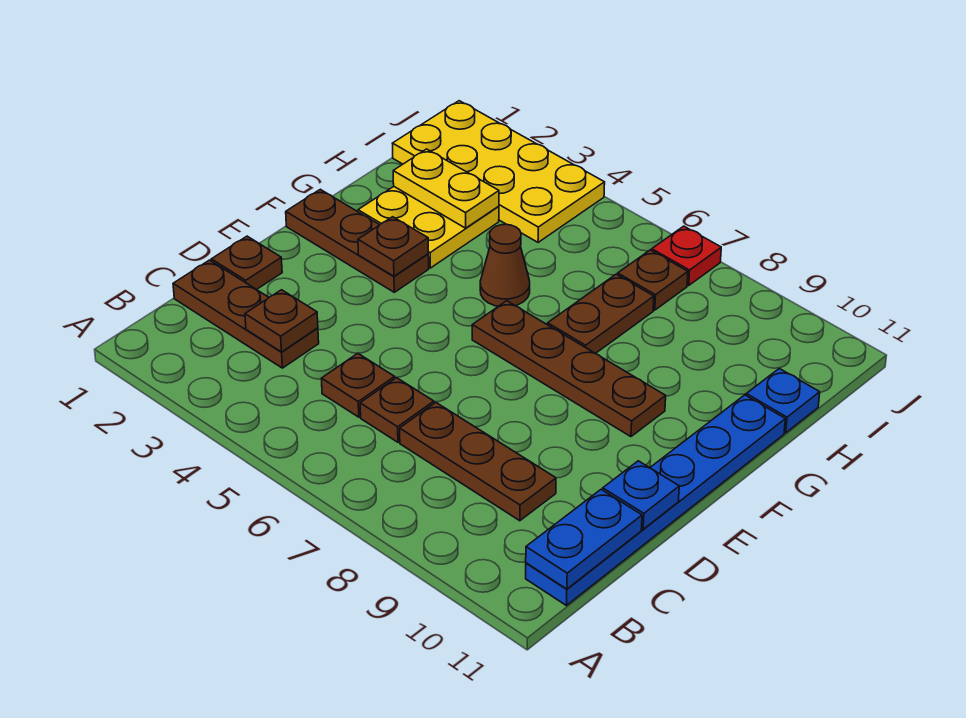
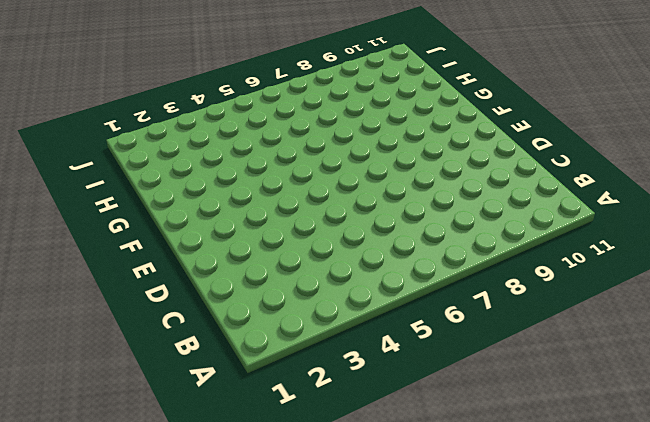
none -> blue 1x6 plate [526,395,785,605]
none -> brown 1x3 plate [173,260,319,368]
none -> brown 1x1 plate [321,353,395,417]

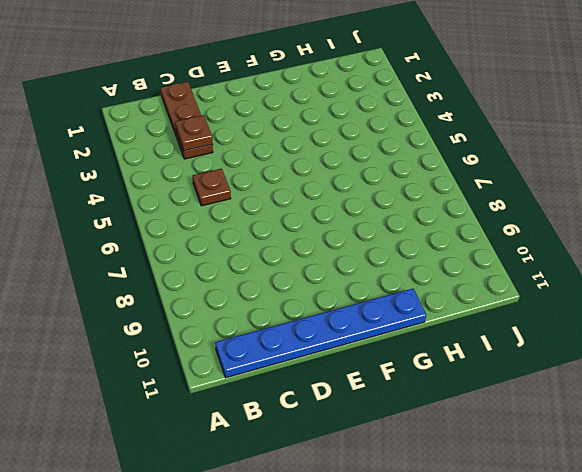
none -> brown 1x1 plate [360,378,434,442]
none -> brown 1x3 plate [400,403,556,521]
none -> brown 1x1 plate [211,236,282,290]

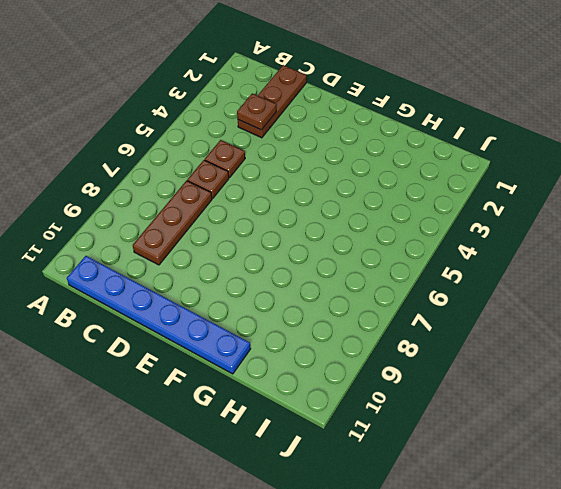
none -> brown 1x1 plate [211,236,282,290]
none -> brown 1x3 plate [286,189,429,292]
none -> brown 1x4 plate [472,301,666,437]

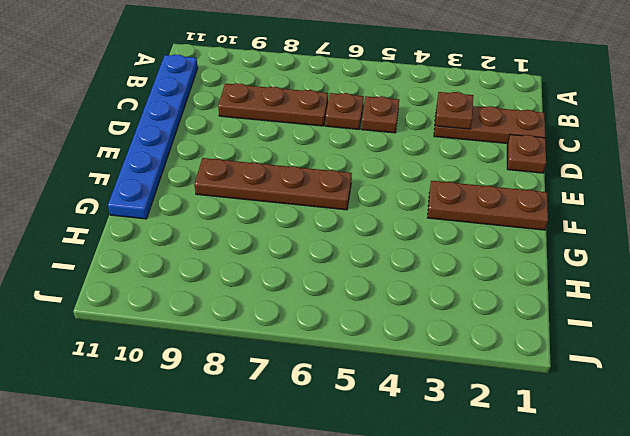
none -> yellow 2x2 plate [358,187,499,268]
none -> brown 1x1 cone [480,224,530,306]
none -> brown 1x2 plate [548,274,654,354]

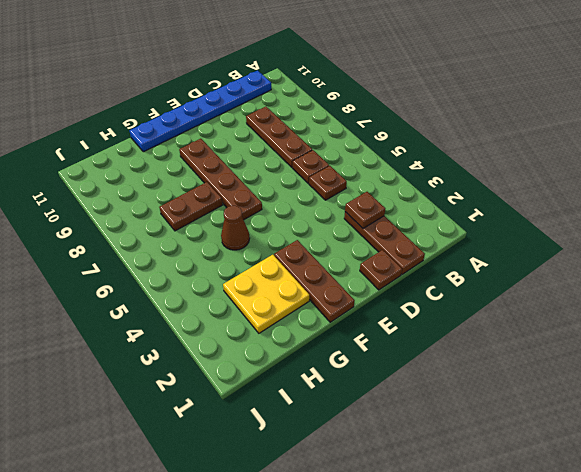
none -> blue 1x1 plate [746,368,820,433]
none -> yellow 2x4 plate [392,101,605,242]
none -> brown 1x1 plate [618,250,688,310]

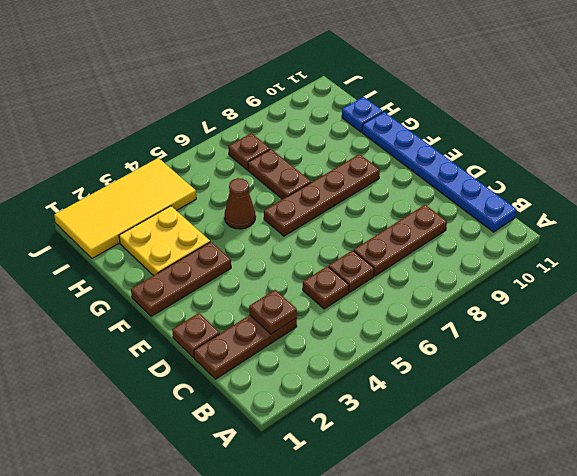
yellow 2x4 tile [54,158,196,258] -> yellow 2x4 plate [392,101,605,242]
none -> red 1x1 plate [652,226,721,285]
none -> blue 1x2 plate [526,490,642,589]
none -> blue 1x1 plate [603,461,679,529]

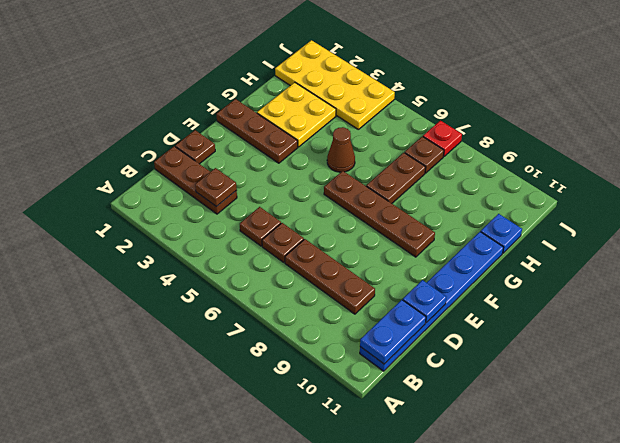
none -> brown 1x1 plate [358,217,428,276]
none -> yellow 1x2 plate [393,149,499,228]

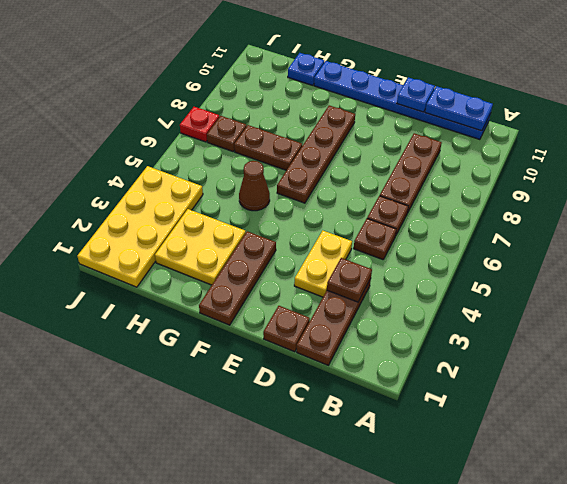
yellow 1x2 plate [294,231,352,297] -> yellow 1x2 plate moved to [393,149,499,228]
none -> brown 1x1 plate [358,217,428,276]

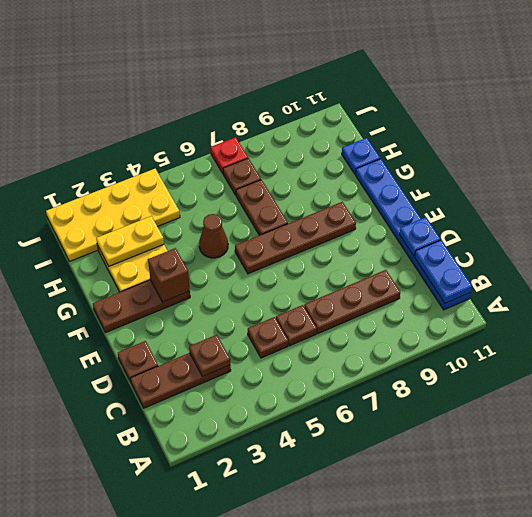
brown 1x1 brick [148,248,190,302] -> brown 1x1 plate [358,217,428,276]

